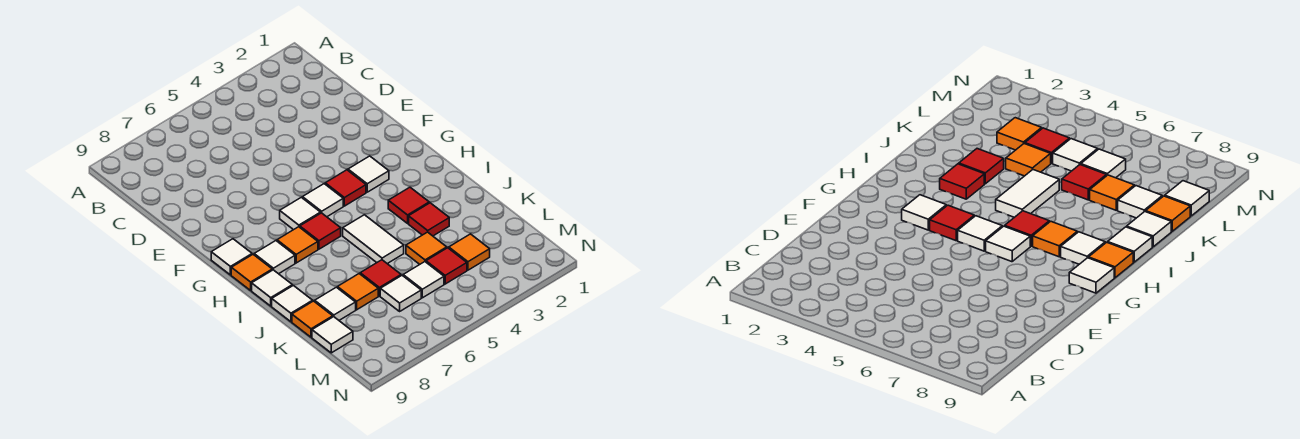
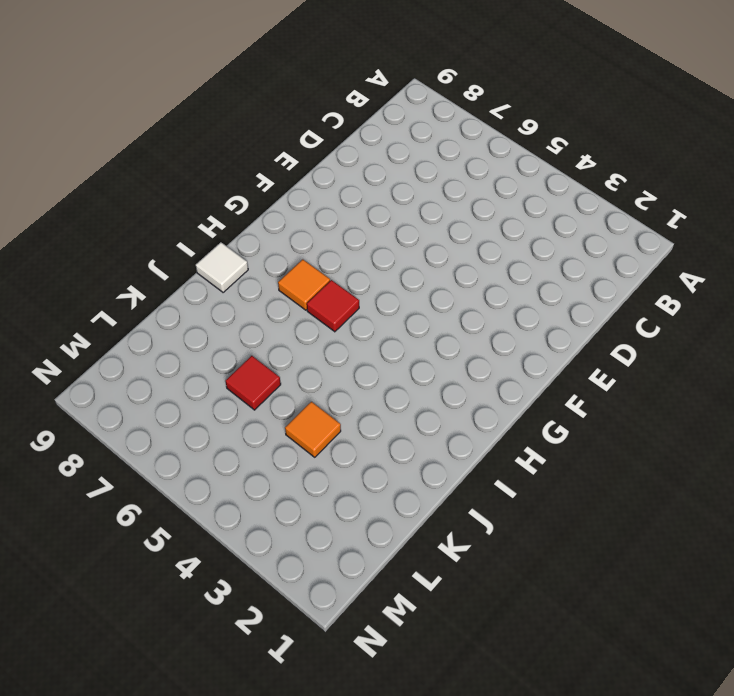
none -> white 1x1 tile [348,156,389,192]
none -> red 1x1 tile [325,170,366,206]
none -> white 1x1 tile [302,184,343,217]

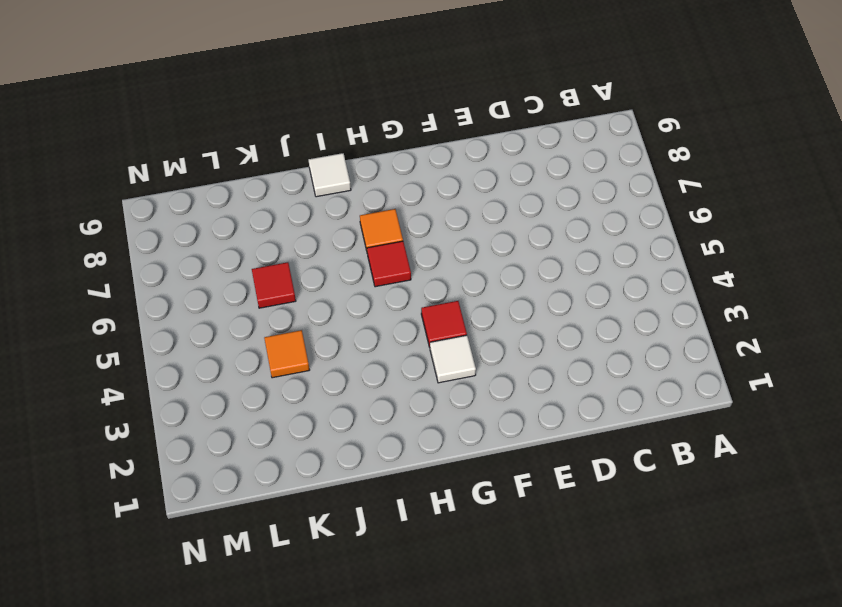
none -> white 1x1 tile [302,184,343,217]
none -> white 1x1 tile [280,197,321,230]
none -> white 1x1 tile [211,239,252,275]

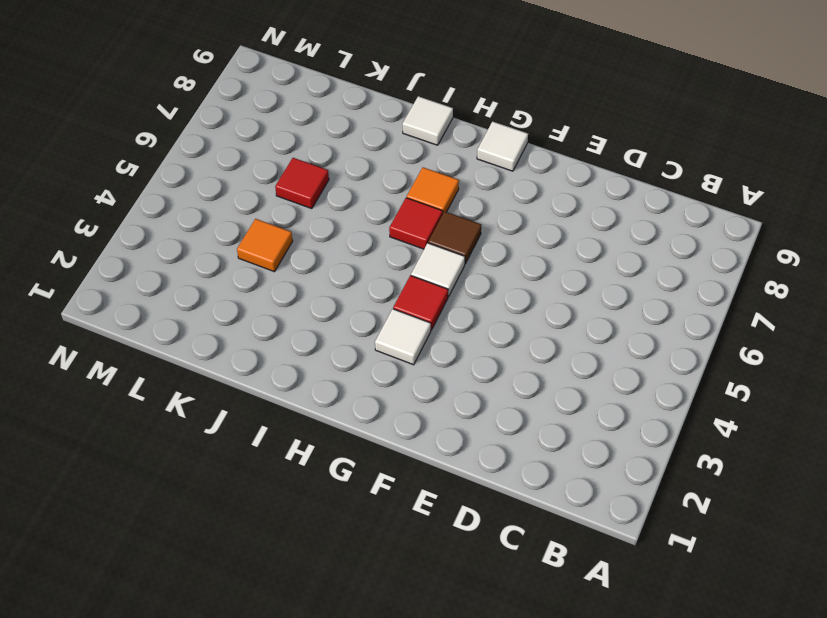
brown 1x1 tile [428,211,481,264] -> white 1x1 tile [280,197,321,230]
none -> white 1x1 tile [254,241,295,274]
none -> orange 1x1 tile [231,254,272,290]
none -> red 1x1 tile [388,187,429,223]

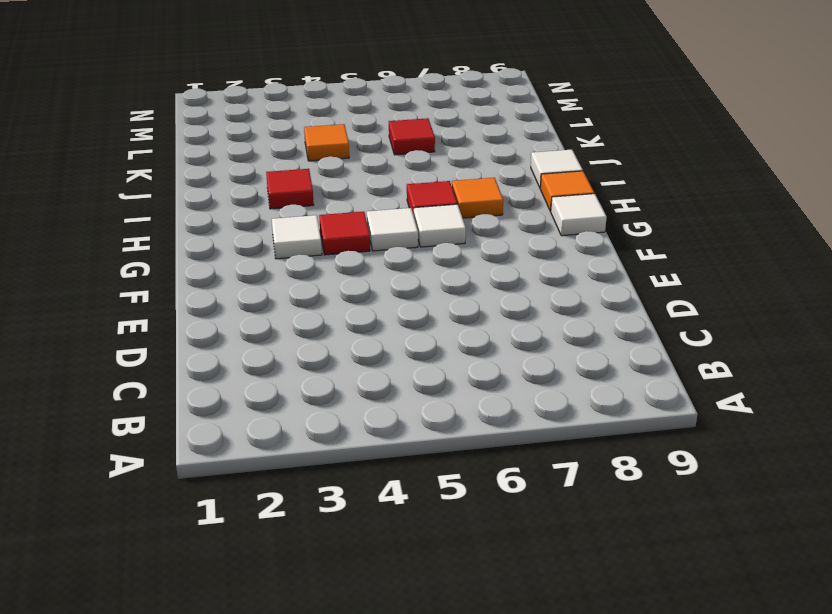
none -> white 1x1 tile [254,241,295,274]
none -> white 1x2 tile [343,215,404,264]
none -> red 1x1 tile [409,203,449,236]

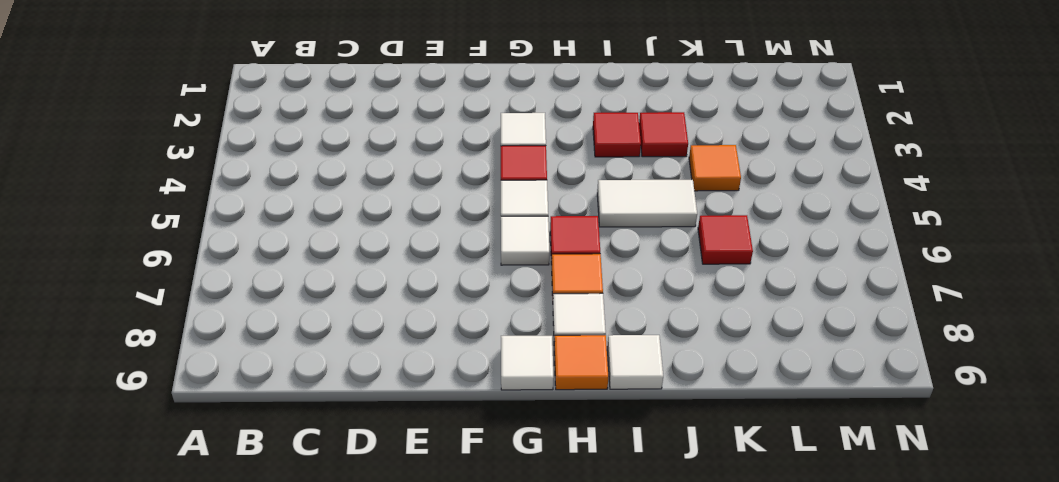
none -> white 1x1 tile [272,286,313,322]
none -> orange 1x1 tile [337,274,378,310]
none -> white 1x1 tile [315,287,356,320]

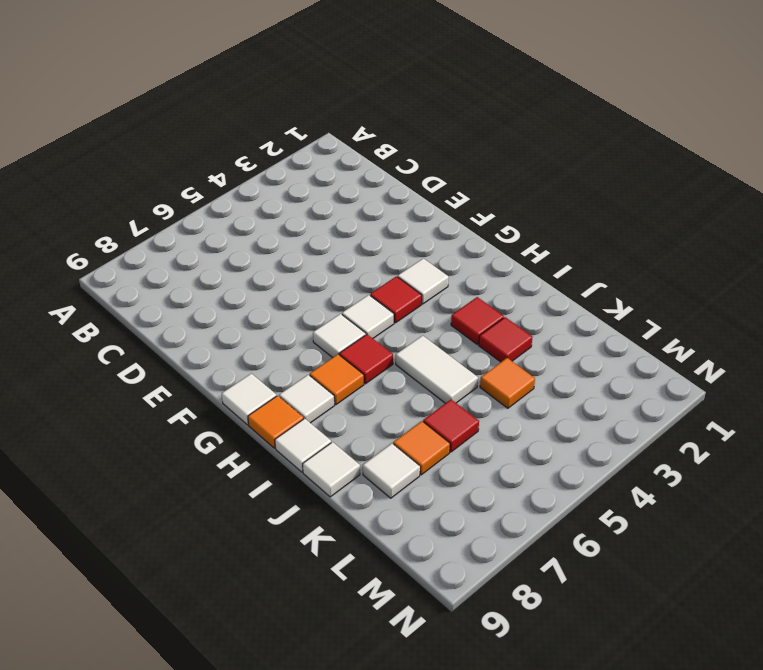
none -> orange 1x1 tile [292,301,333,337]
none -> orange 1x1 tile [449,234,490,270]
none -> red 1x1 tile [426,248,467,284]

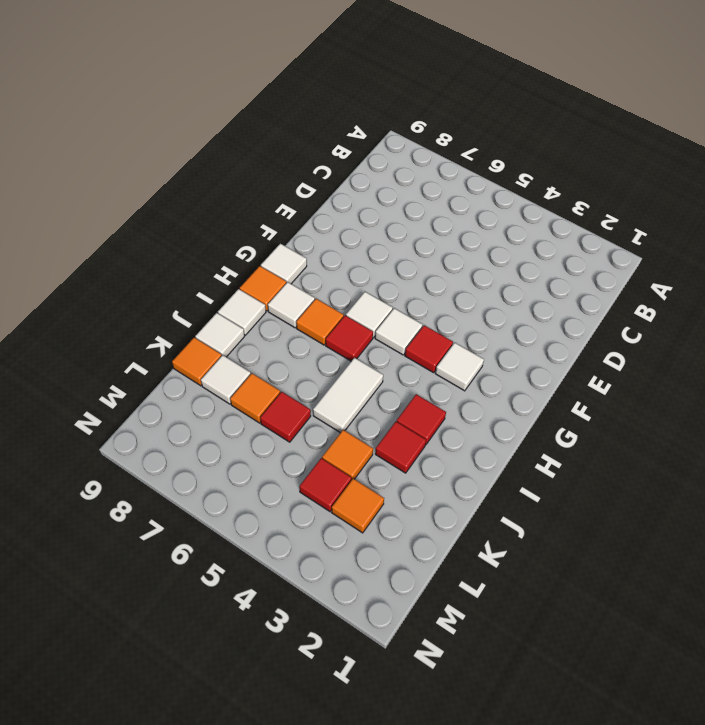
none -> white 1x1 tile [403,262,444,298]
none -> white 1x1 tile [380,276,421,311]
none -> white 1x1 tile [312,317,353,353]

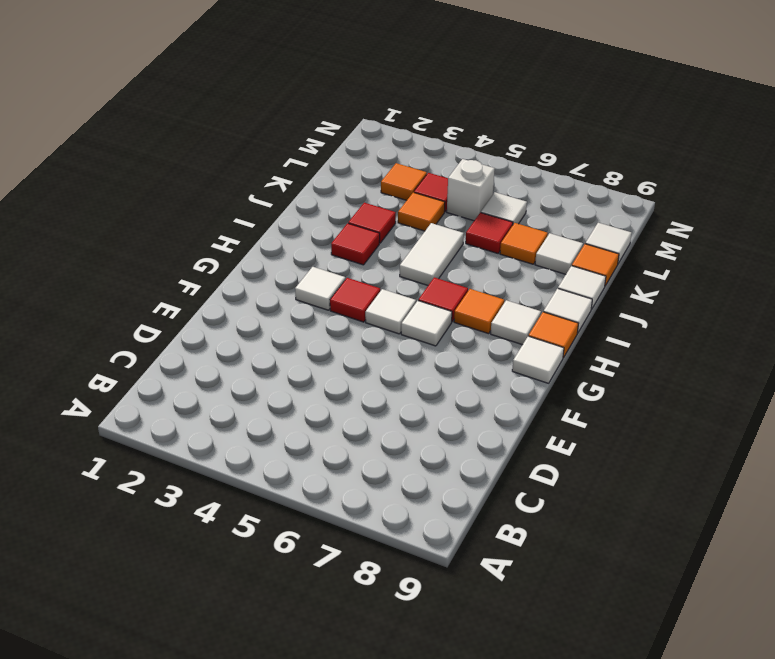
white 1x1 brick [447,159,495,221] -> white 1x1 tile [403,262,444,298]

